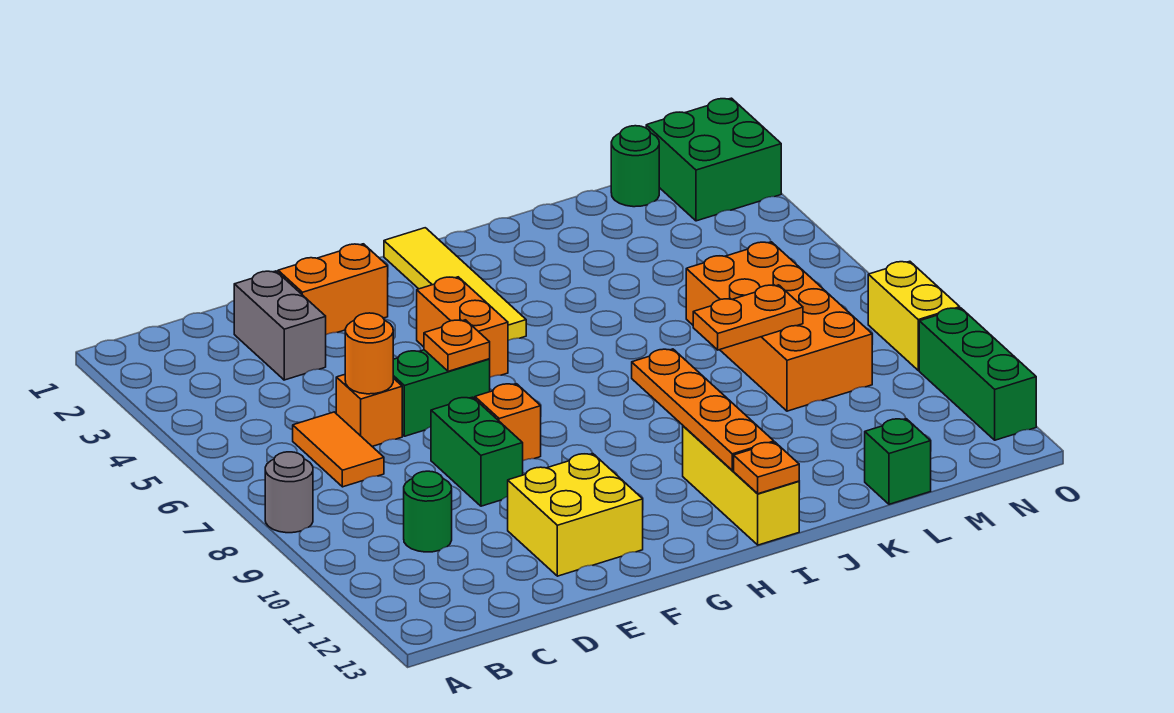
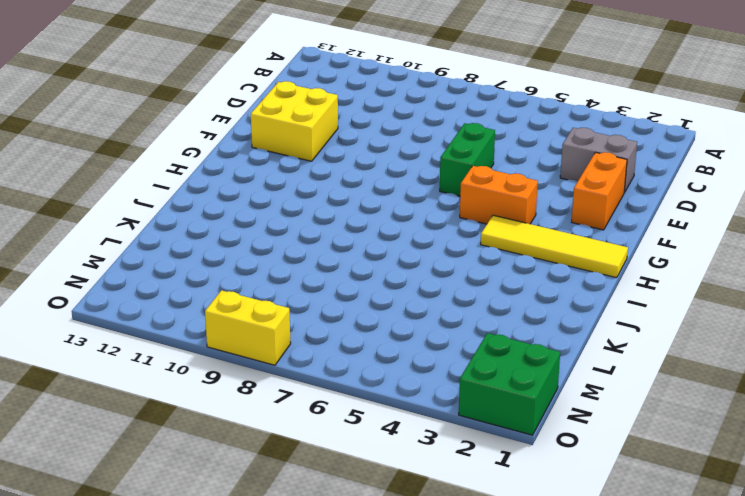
none -> grey 1x1 round brick [265,452,313,533]
none -> orange 1x2 tile [293,412,384,487]
none -> green 1x1 round brick [404,471,452,552]

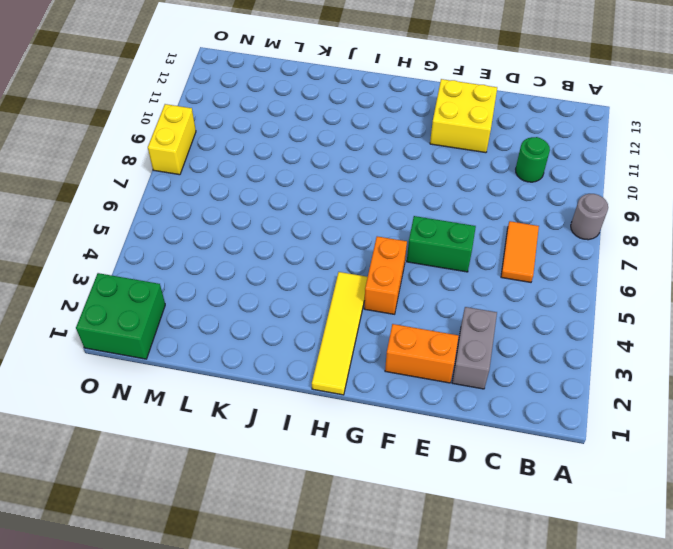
none -> orange 1x1 brick [336,375,402,446]
none -> green 1x2 brick [431,397,523,506]
none -> orange 1x1 brick [475,384,541,461]

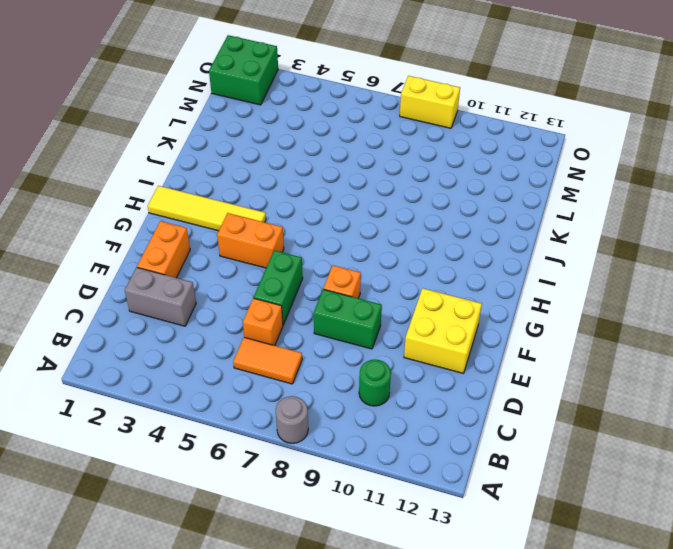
none -> yellow 1x3 brick [683,426,799,545]
none -> orange 2x4 brick [686,242,872,411]
none -> green 1x1 brick [865,419,931,504]

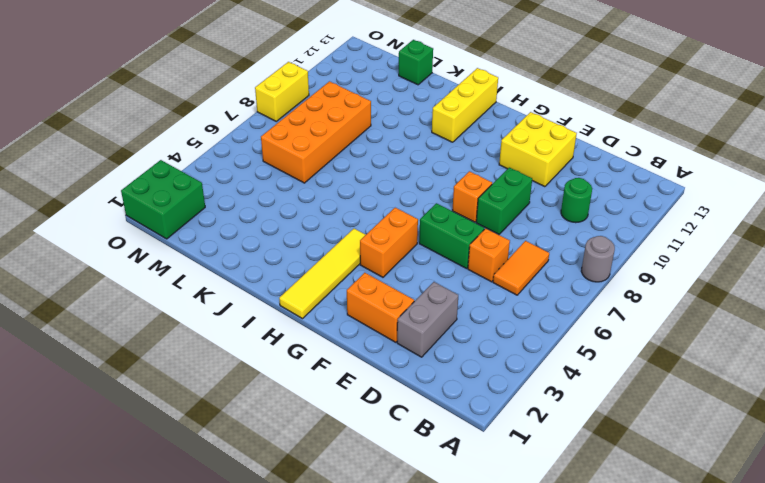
none -> green 1x1 round brick [611,126,659,207]
none -> green 1x3 brick [919,308,1036,440]
none -> orange 1x1 round brick [345,313,393,394]

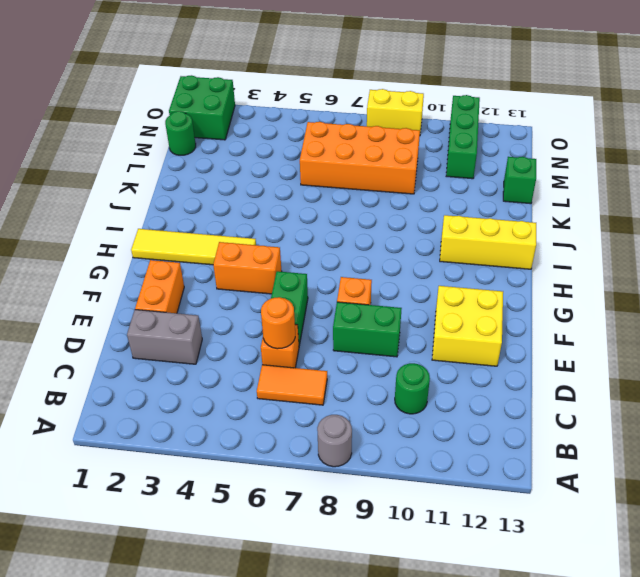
green 1x3 brick [446,95,480,179] -> green 1x3 brick turned to [919,308,1036,440]
none -> orange 1x1 plate [424,320,490,371]
none -> orange 1x4 plate [632,349,774,470]
none -> orange 1x1 plate [734,442,799,494]

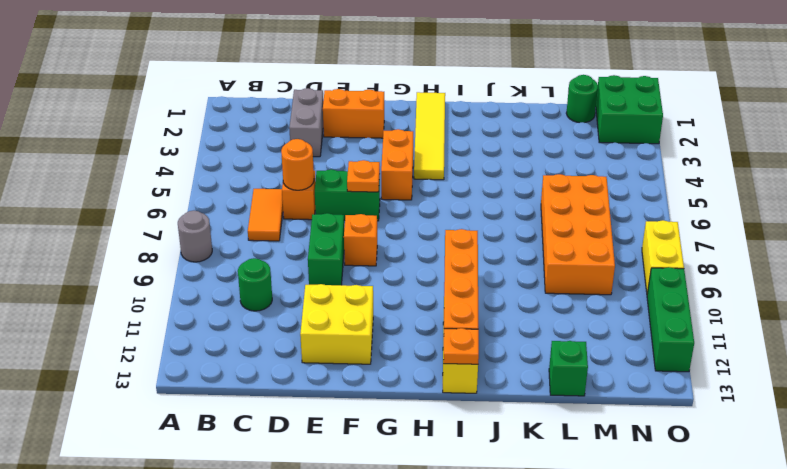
none -> orange 1x2 plate [693,285,803,350]

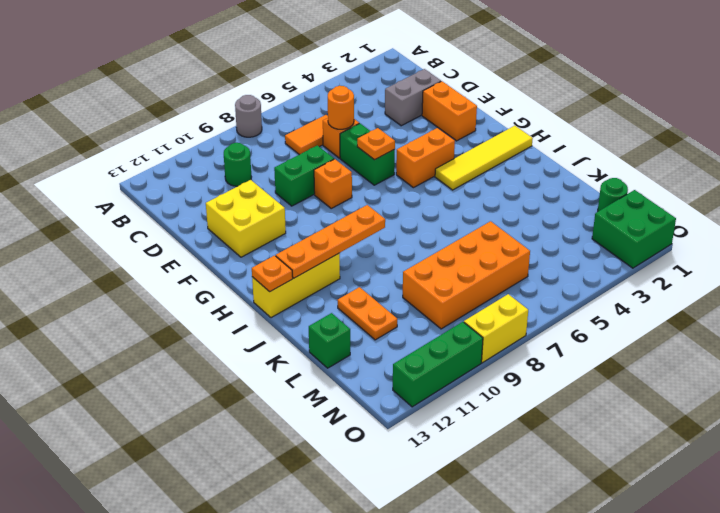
orange 1x2 plate [338,287,397,340] -> orange 1x2 plate moved to [693,285,803,350]

